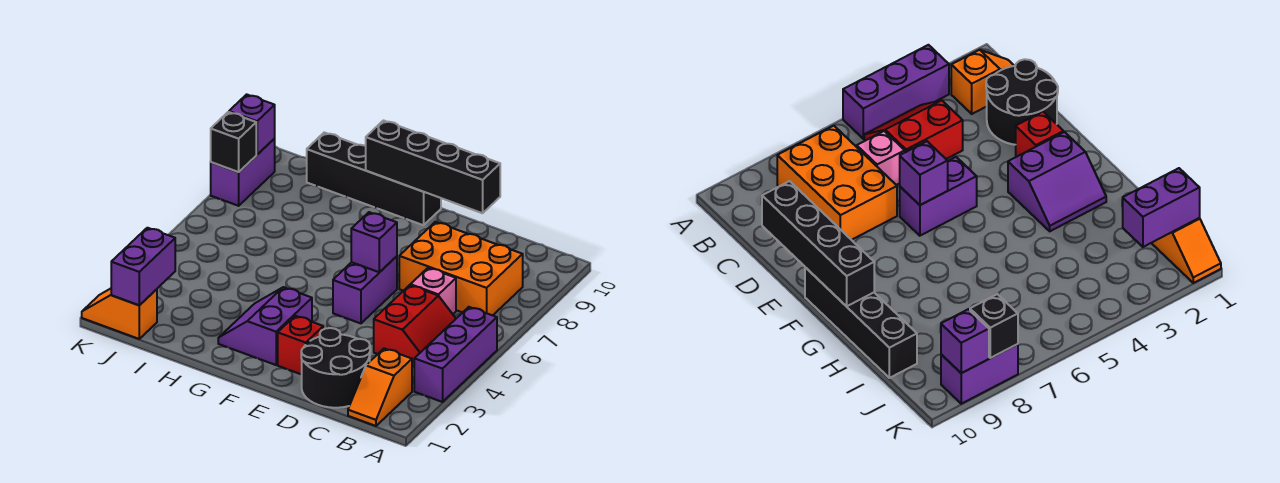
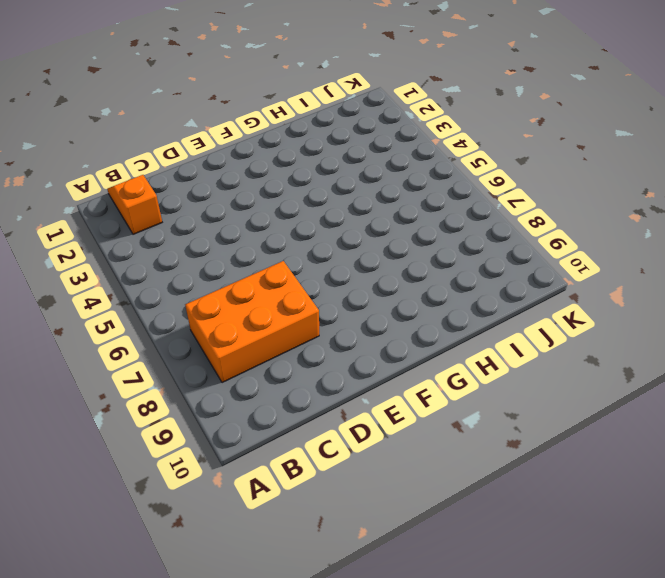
none -> purple 1x3 brick [414,307,497,402]
none -> red 2x2 slope [374,285,456,367]
none -> black 2x2 round brick [301,328,370,408]

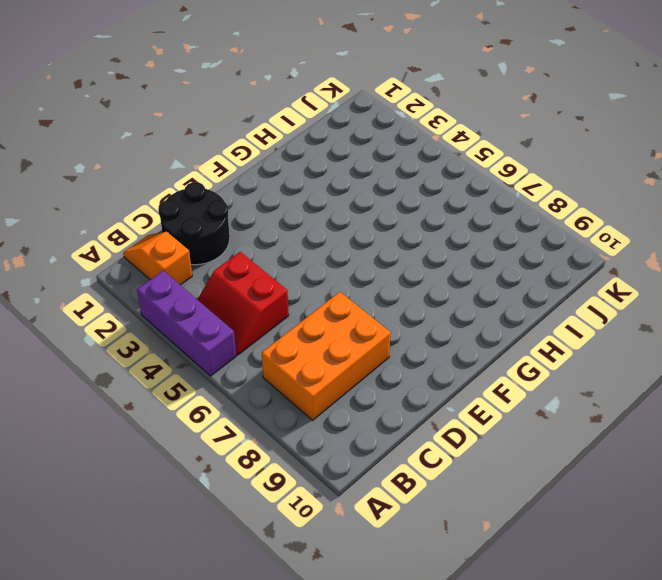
none -> pink 1x1 brick [410,268,456,314]
none -> red 1x1 brick [278,316,323,375]
none -> purple 1x2 brick [333,256,397,323]

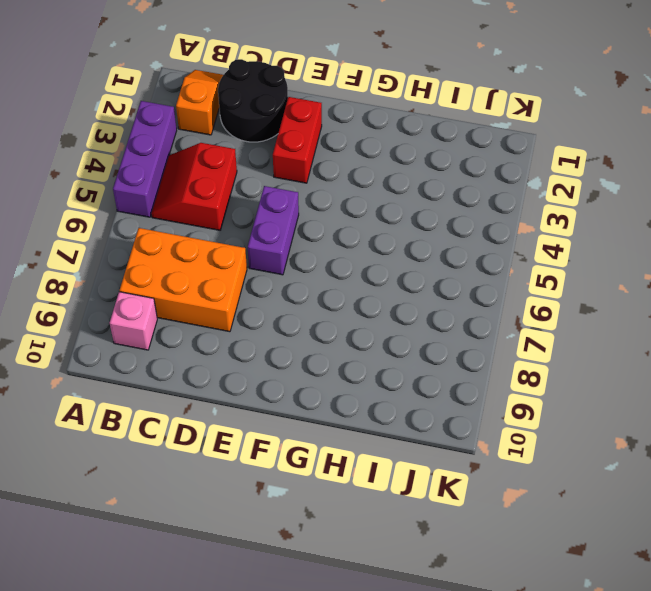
pink 1x1 brick [110,292,157,350] -> pink 1x1 brick moved to [410,268,456,314]
red 1x2 brick [273,97,322,183] -> red 1x1 brick [278,316,323,375]
none -> purple 2x2 slope [218,287,312,365]
none -> black 1x4 brick [307,133,441,225]
none -> orange 1x2 slope [82,289,157,339]

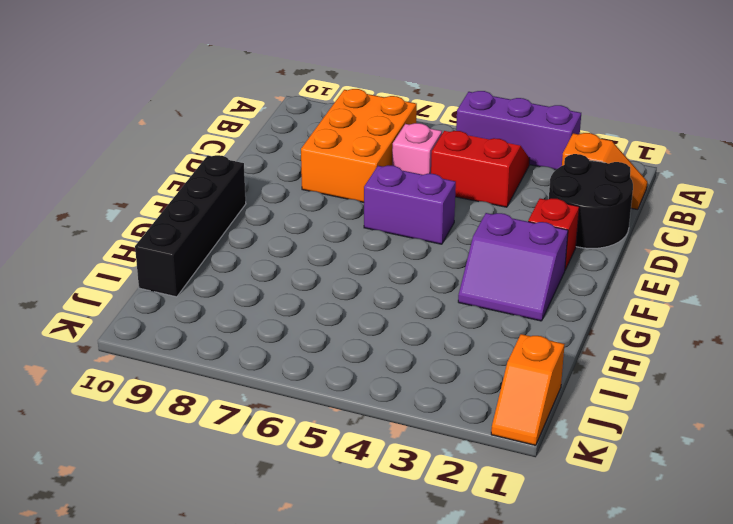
none -> purple 1x2 brick [211,139,275,206]
none -> black 1x4 brick [366,121,500,213]
none -> purple 1x1 brick [351,212,397,272]

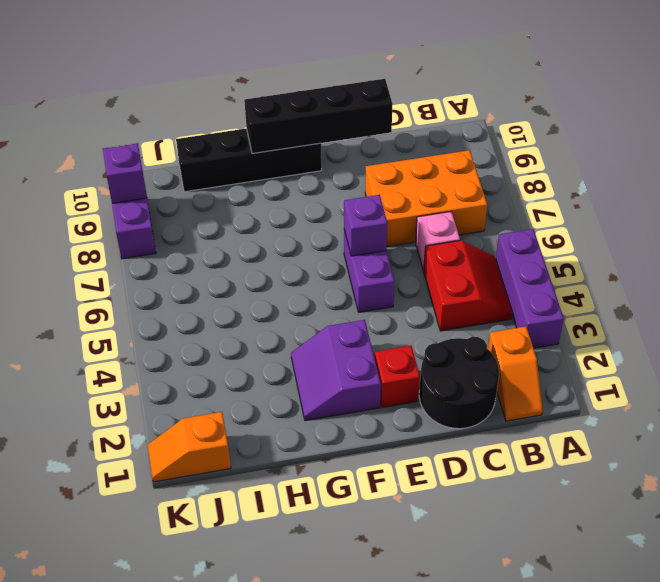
none -> purple 1x2 brick [111,228,175,305]
none -> black 1x1 brick [211,112,256,172]

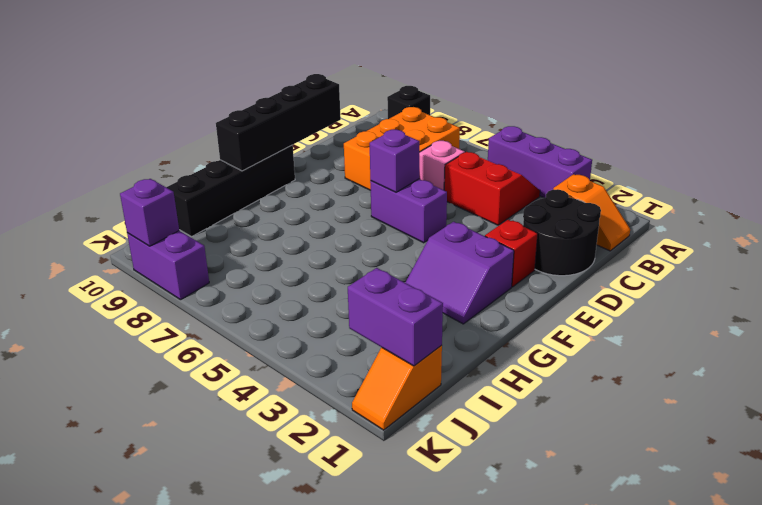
black 1x1 brick [387,86,430,119] -> black 1x1 brick moved to [211,112,256,172]

